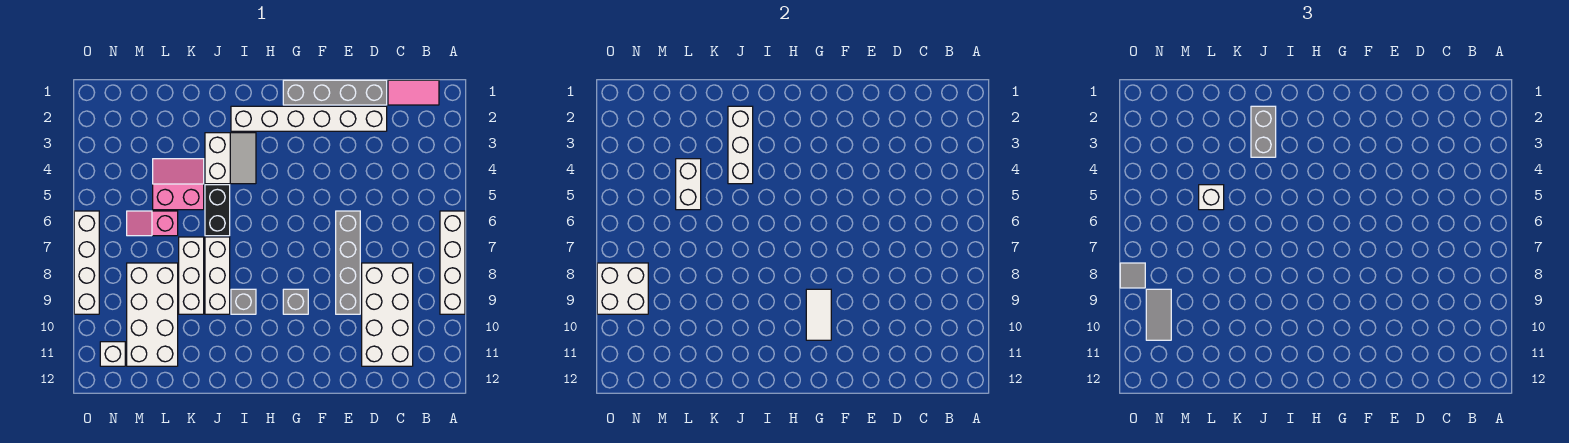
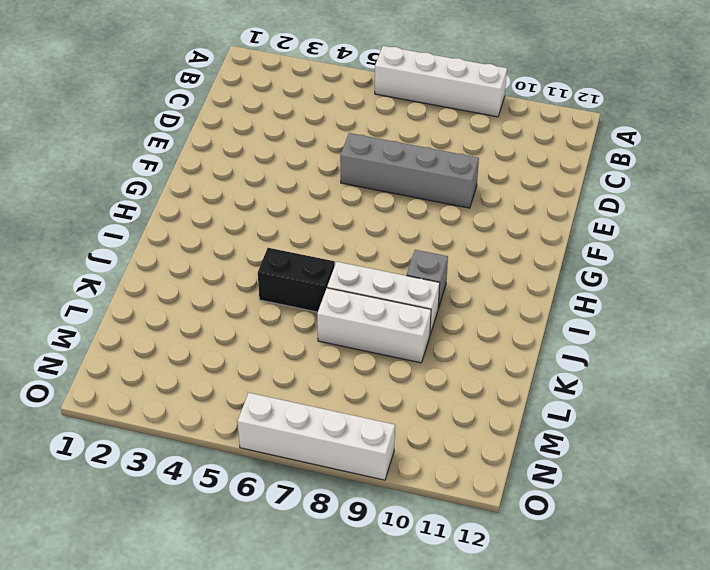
none -> pink 1x2 tile [388,80,439,105]
none -> white 2x4 brick [362,263,413,366]
none -> grey 1x4 brick [283,80,387,105]

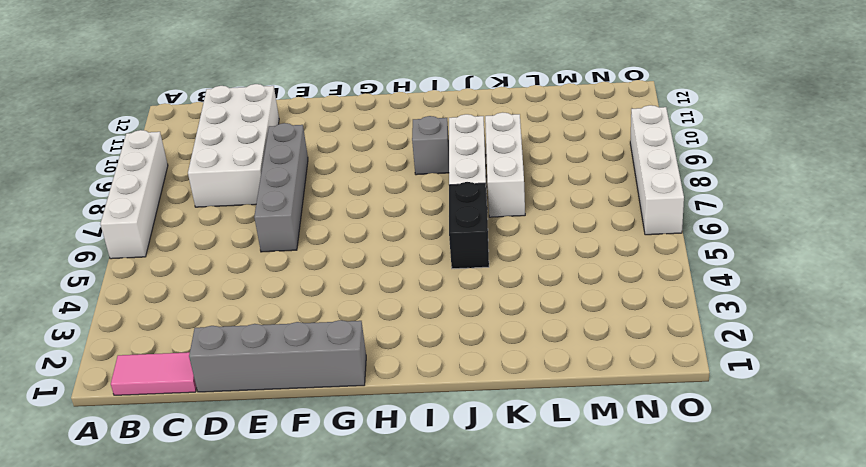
none -> white 1x6 brick [231,106,387,131]
none -> grey 1x1 brick [283,289,308,314]
none -> white 2x2 slope [205,133,256,184]

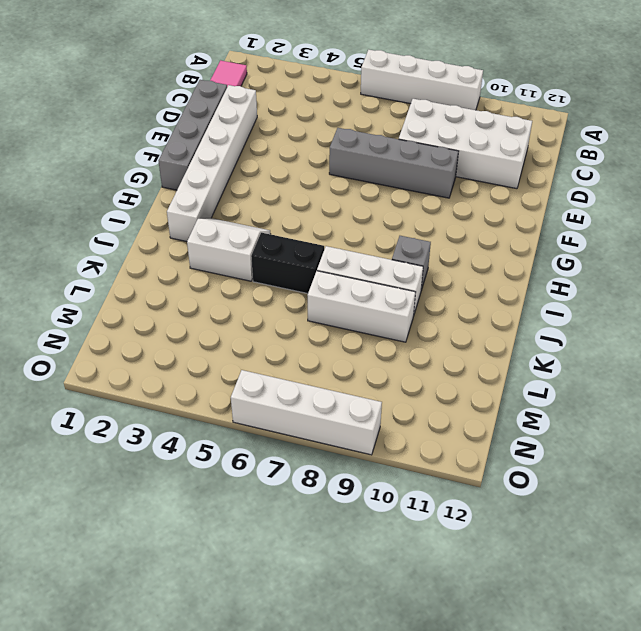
none -> grey 1x1 brick [283,289,308,314]
none -> pink 2x2 slope [153,159,204,210]
none -> pink 1x2 slope [127,211,178,236]

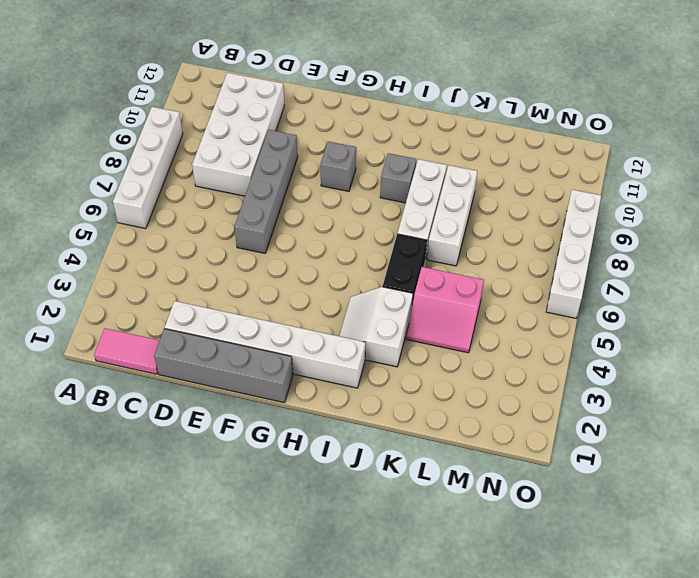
none -> pink 1x2 slope [127,211,178,236]
none -> white 2x4 brick [127,263,178,366]
none -> white 1x1 brick [100,342,125,366]

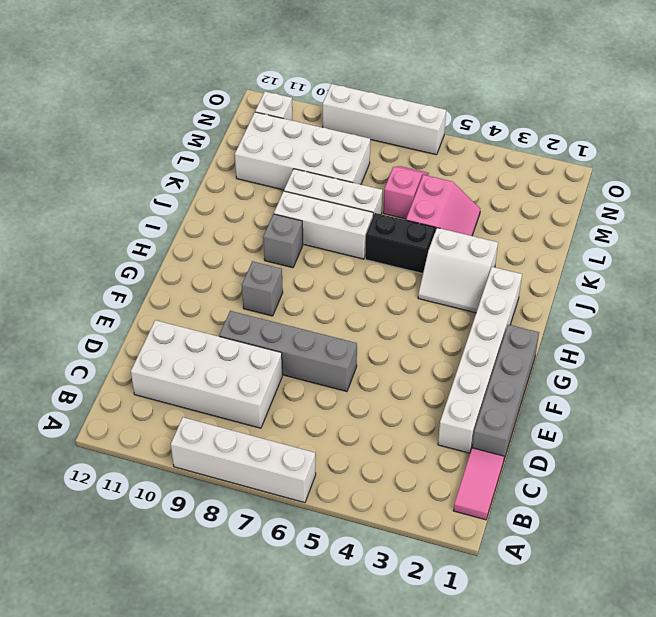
none -> white 1x2 tile [806,289,831,340]
none -> white 1x3 brick [728,106,753,184]
none -> white 1x2 brick [676,159,701,210]

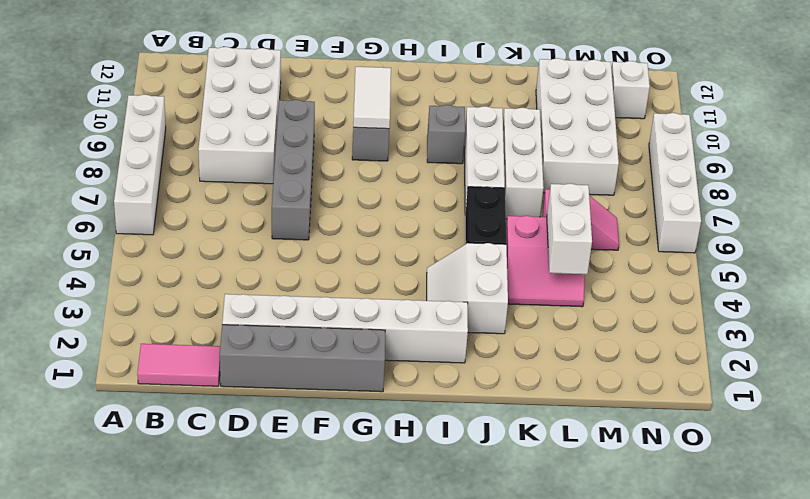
none -> white 1x3 brick [728,106,753,184]
none -> white 2x2 brick [597,263,648,314]
none -> grey 1x2 brick [1251,106,1276,157]

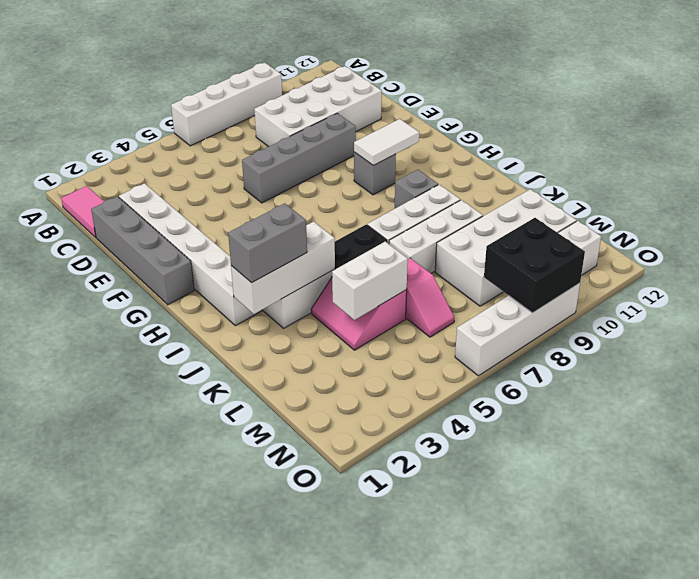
black 2x2 brick [484,218,585,313] -> white 2x2 brick [597,263,648,314]
none -> white 1x1 brick [1199,185,1224,210]
none -> grey 1x2 tile [1146,289,1171,340]
none -> grey 1x1 tile [1120,263,1145,288]

